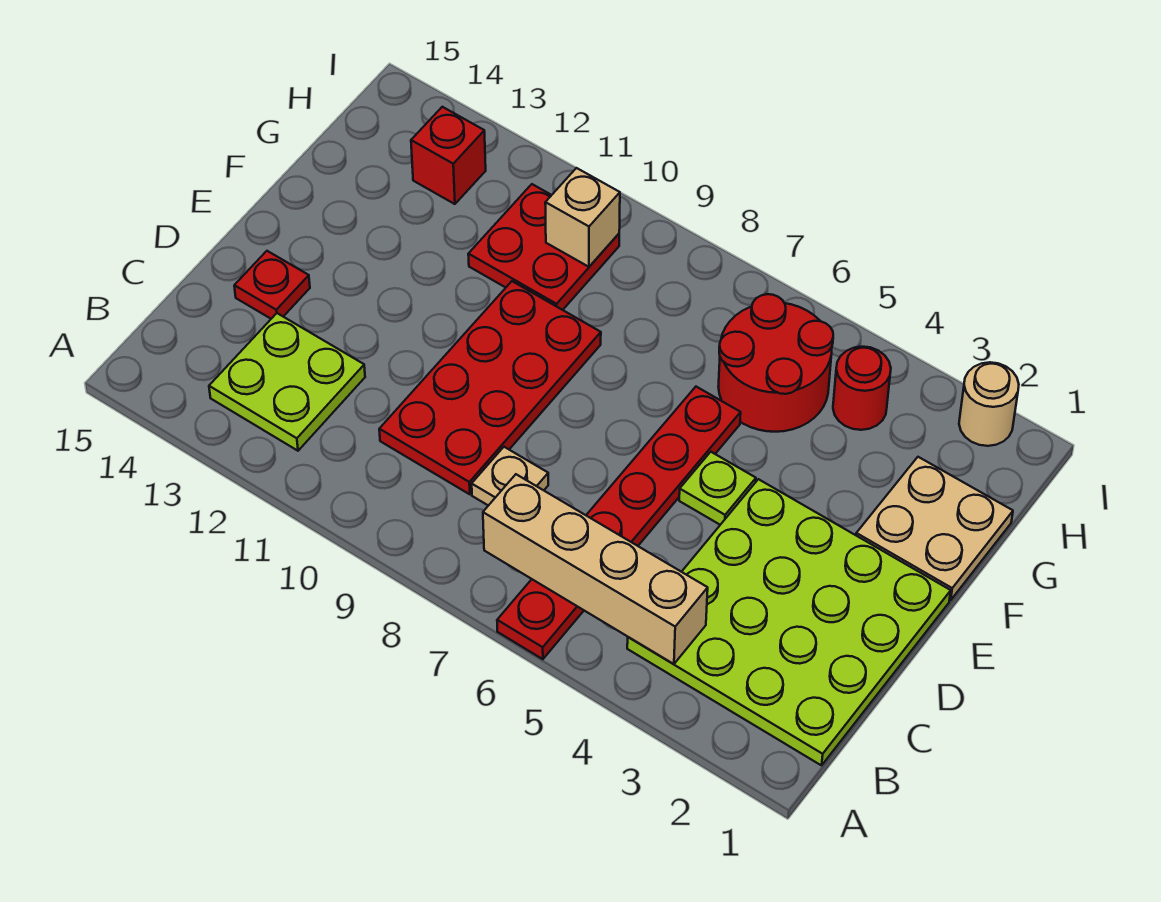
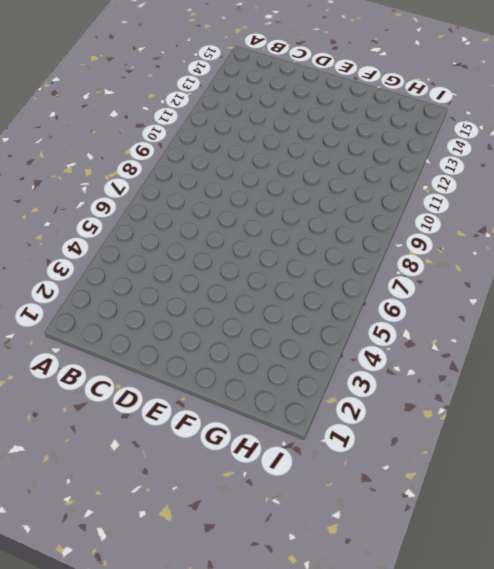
none -> red 1x6 plate [497,387,741,659]
none -> lime 4x4 plate [627,479,951,765]
none -> lime 2x2 plate [209,313,365,451]

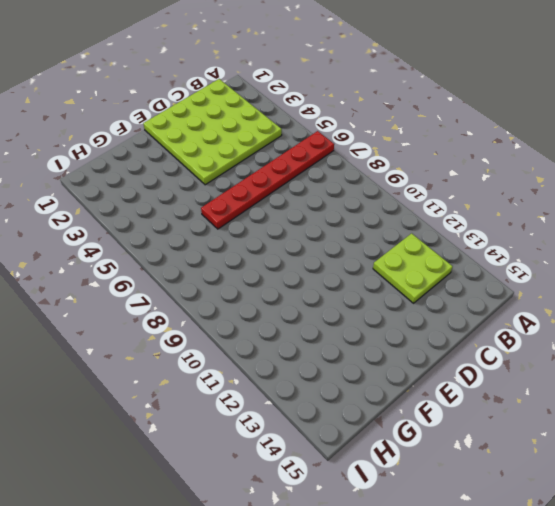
none -> tan 1x1 plate [472,447,548,506]
none -> red 2x4 plate [379,281,601,494]
none -> red 1x1 plate [234,251,310,319]

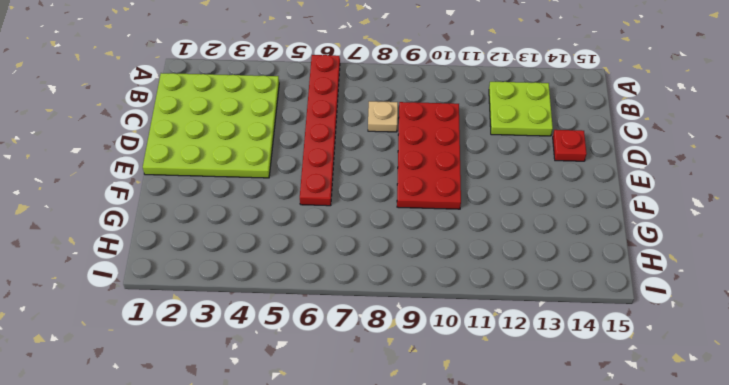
none -> lime 1x1 plate [679,452,756,525]
none -> tan 2x2 plate [856,457,1013,600]
none -> red 2x2 round brick [718,294,833,432]

